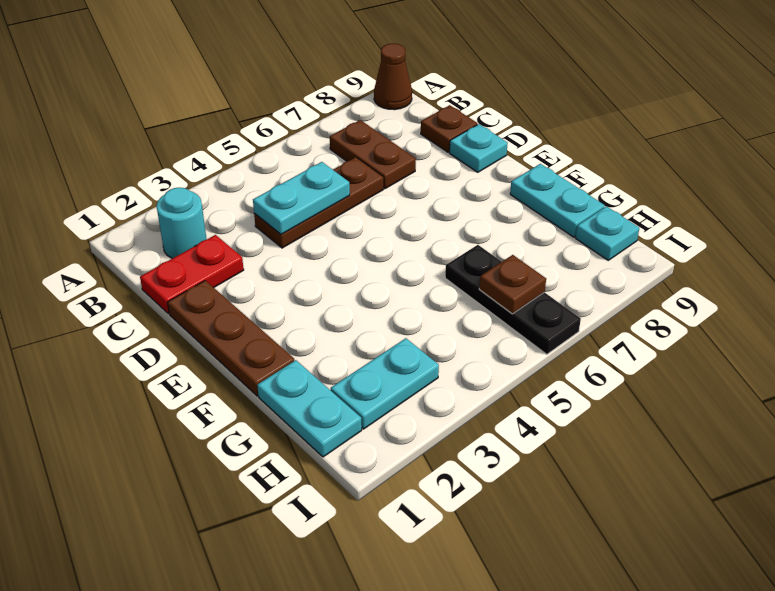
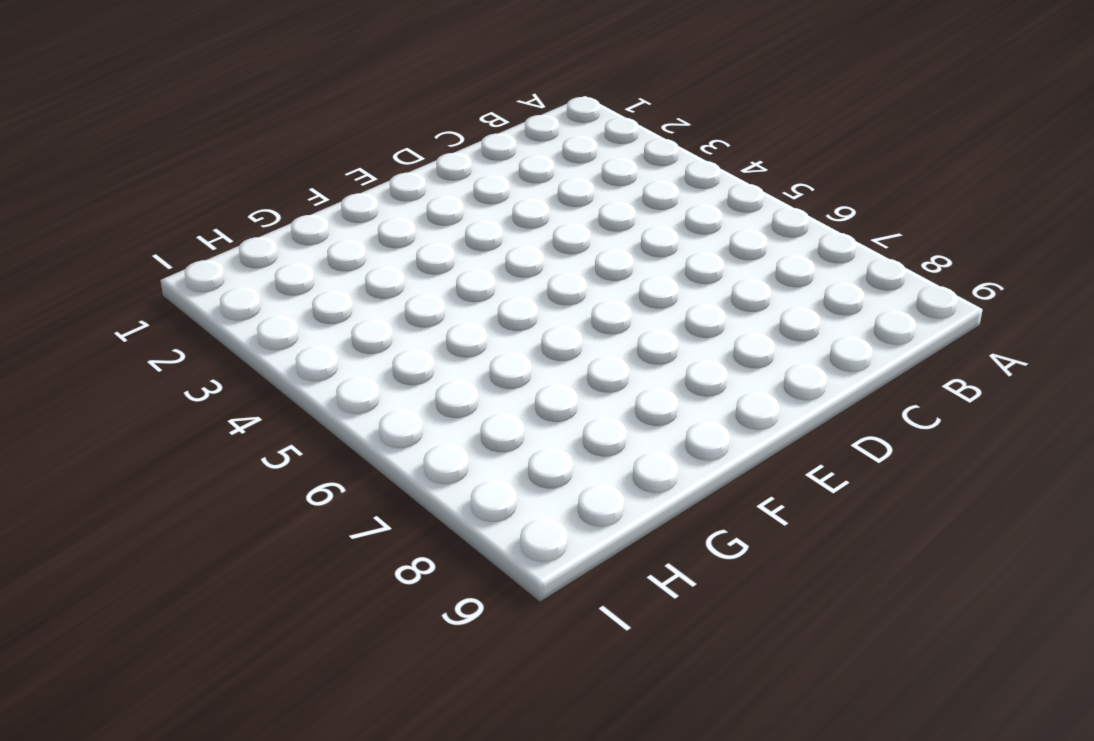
none -> brown 1x1 cone [374,43,412,110]
none -> cyan 1x1 round brick [156,188,207,258]
none -> brown 1x2 plate [330,120,416,189]

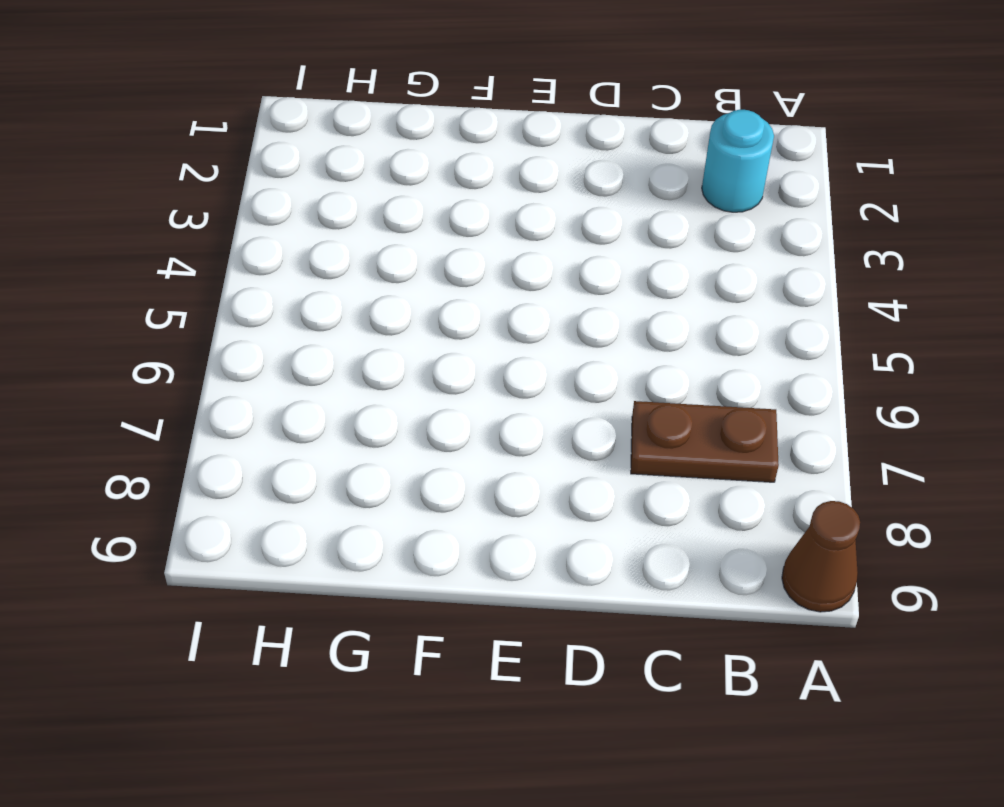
none -> red 1x2 plate [140,235,244,314]
none -> brown 1x3 plate [254,157,383,248]
none -> brown 1x1 plate [421,105,477,152]

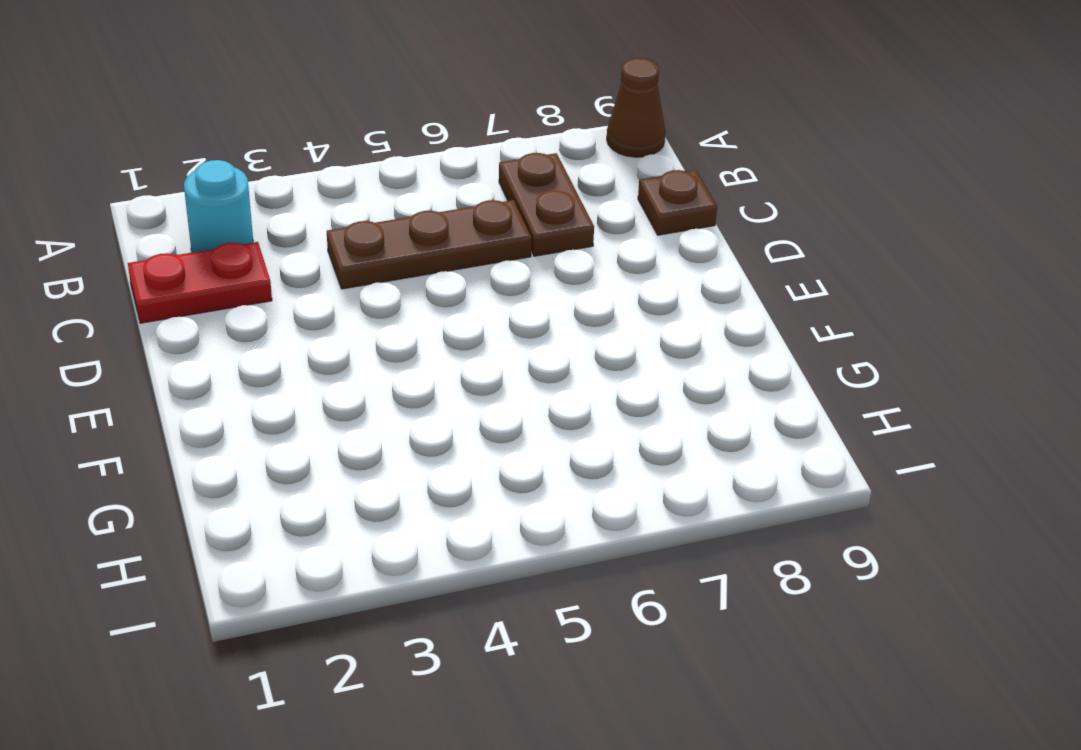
none -> brown 1x3 plate [167,280,294,396]
none -> cyan 1x1 plate [449,124,508,172]
none -> cyan 1x2 plate [510,164,605,237]

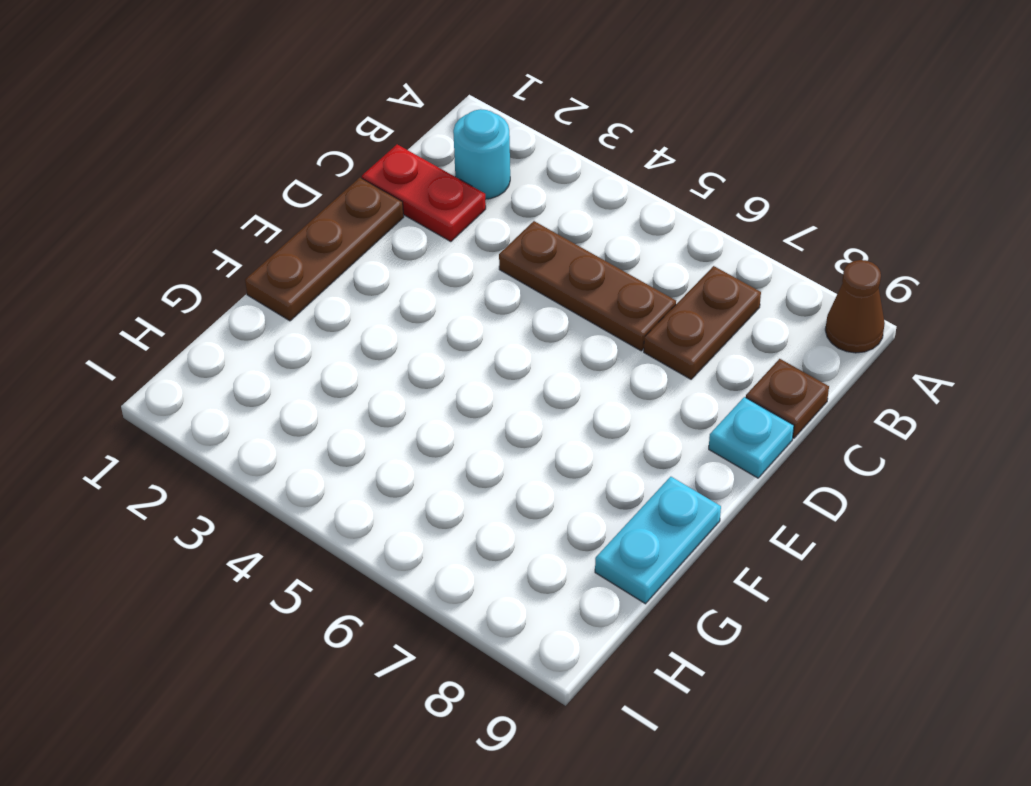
none -> cyan 1x2 plate [257,360,362,457]
none -> black 1x3 plate [445,245,581,354]
none -> cyan 1x2 plate [331,338,439,429]

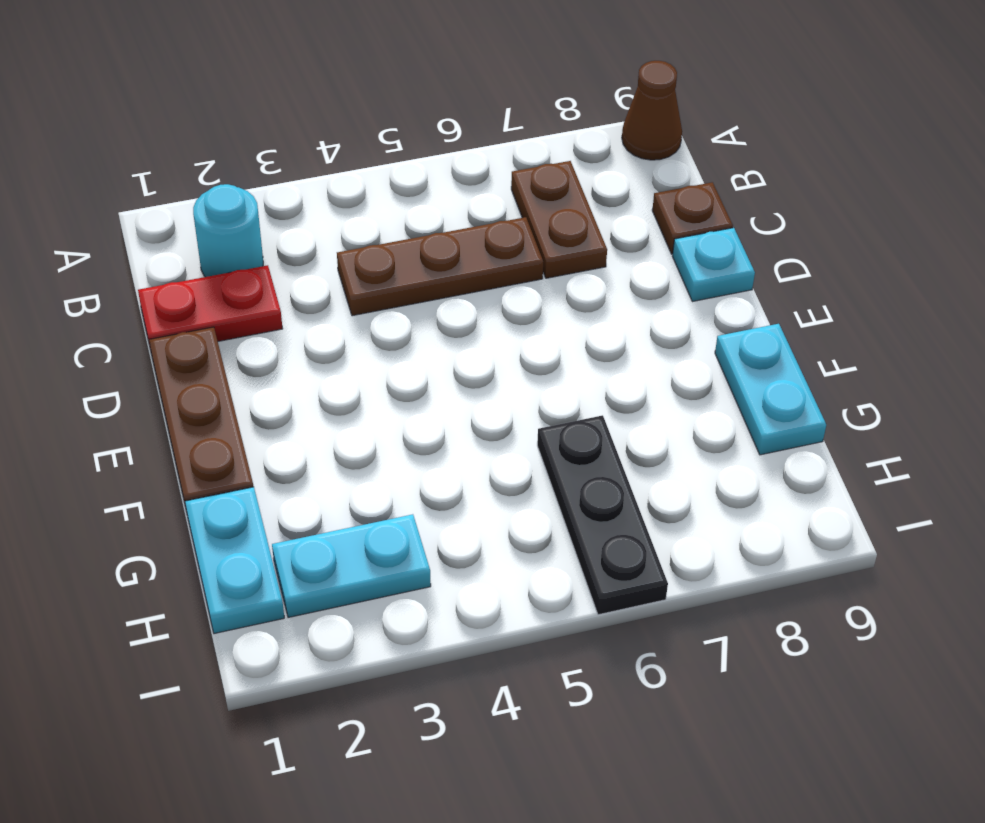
none -> cyan 1x1 plate [576,206,639,260]
none -> cyan 1x2 plate [253,162,350,235]
none -> brown 1x1 plate [479,255,546,314]

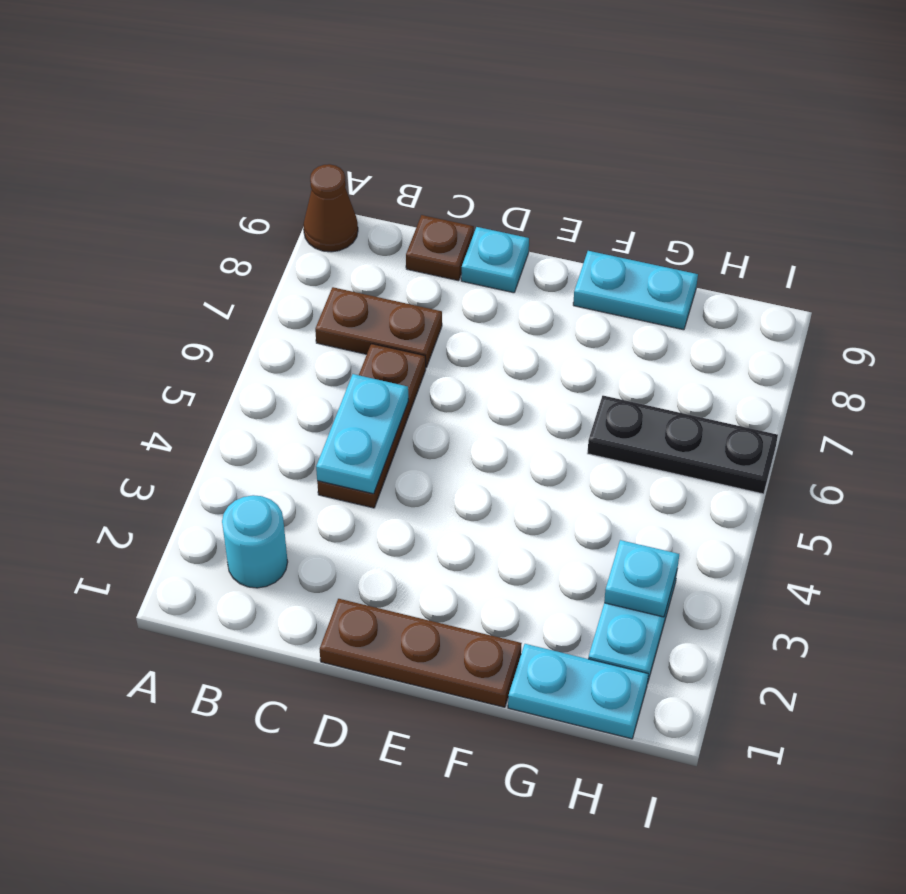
cyan 1x1 plate [604,540,679,617] -> cyan 1x1 plate moved to [576,206,639,260]
none -> red 1x2 plate [140,235,244,314]
none -> brown 1x1 plate [479,255,546,314]

